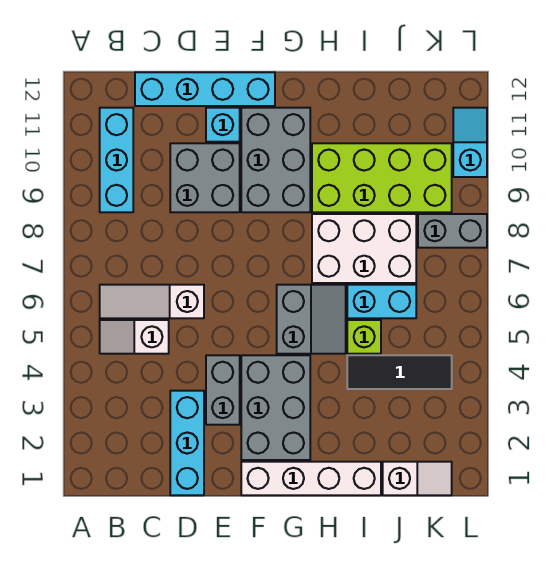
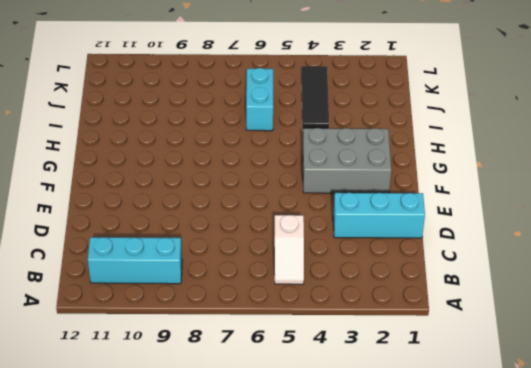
none -> white 1x3 slope [100,285,204,318]
none -> cyan 1x4 brick [135,72,275,106]
none -> grey 2x2 brick [170,143,240,212]

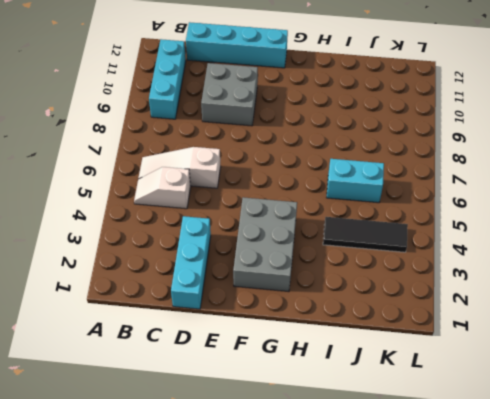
none -> grey 1x2 brick [206,355,240,425]
none -> cyan 1x1 brick [206,108,240,142]
none -> white 1x4 brick [241,462,381,495]

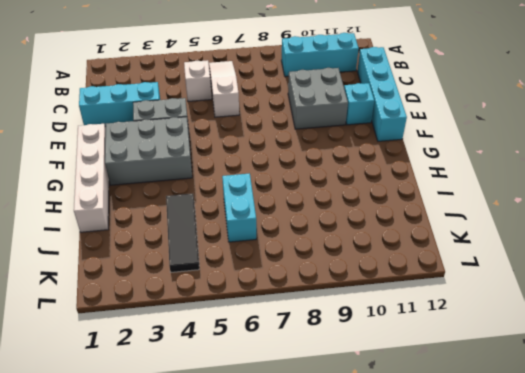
none -> grey 2x3 brick [241,108,310,212]
none -> grey 2x2 slope [277,285,346,354]
none -> white 2x3 brick [312,214,416,283]

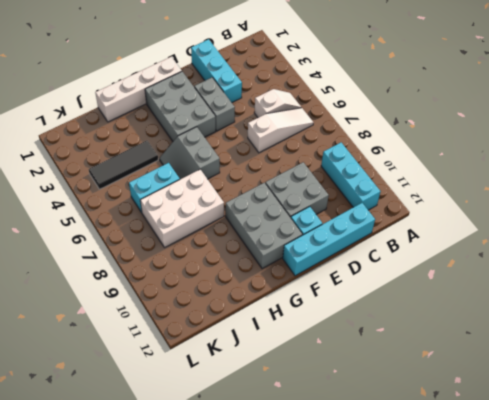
none -> lime 2x4 brick [312,143,452,212]
none -> lime 1x1 brick [347,320,381,354]
none -> white 1x2 slope [383,462,452,495]

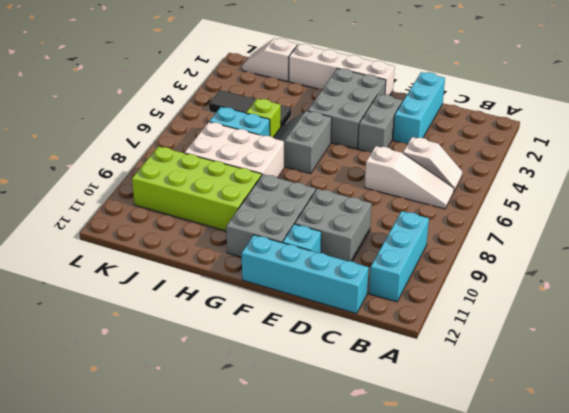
none -> grey 1x2 brick [418,214,487,248]
none -> cyan 1x2 slope [453,108,487,177]

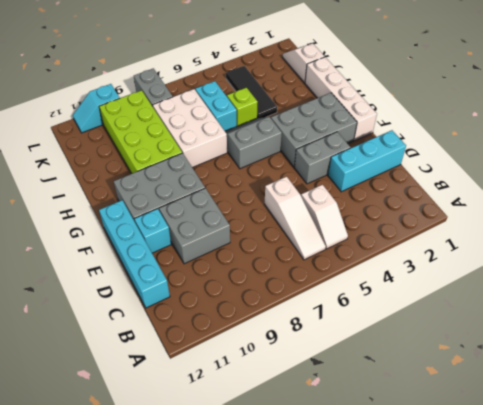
none -> cyan 1x3 brick [100,108,133,212]

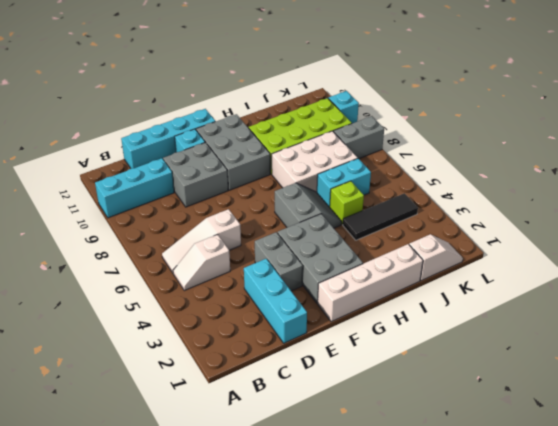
cyan 1x3 brick [95,158,174,218] -> cyan 1x3 brick turned to [100,108,133,212]

